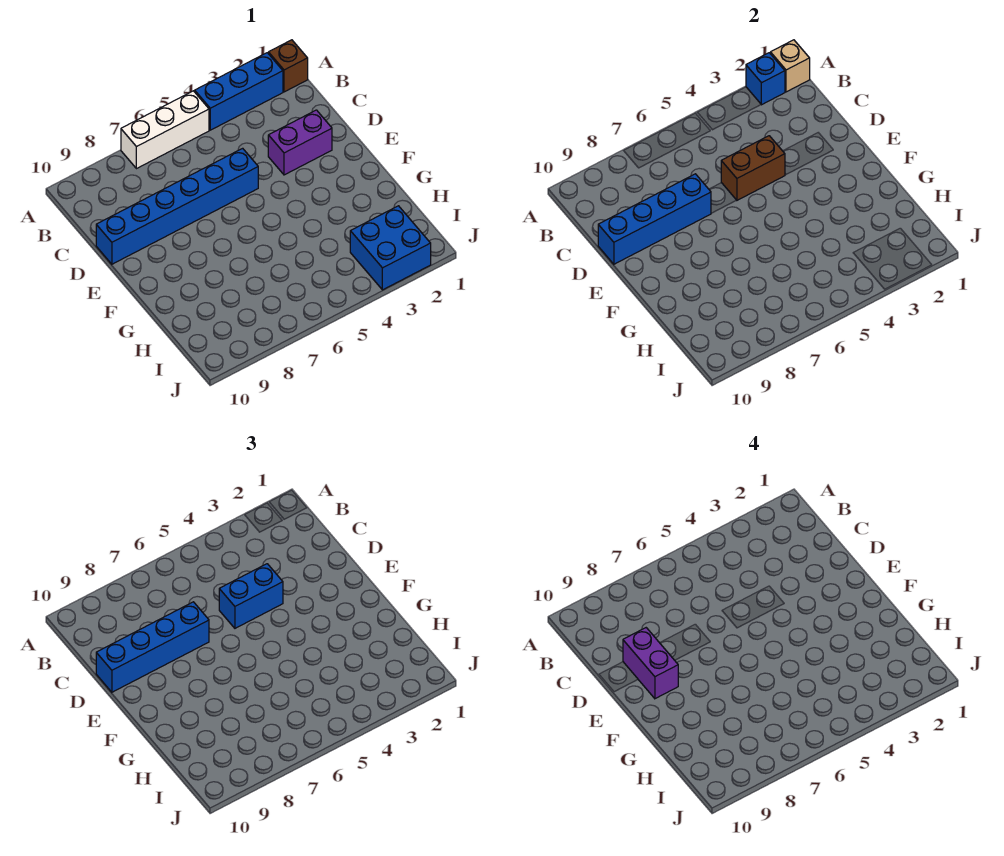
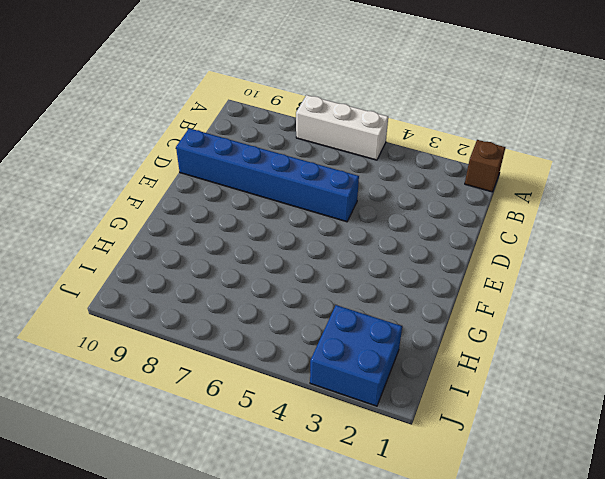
none -> blue 1x3 brick [195,53,283,130]
none -> purple 1x2 brick [268,110,332,175]
none -> tan 1x1 brick [770,40,810,92]

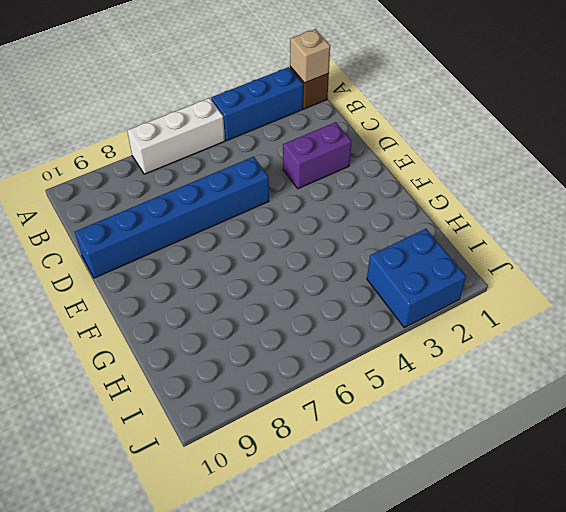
none -> blue 1x1 brick [746,53,785,105]
none -> brown 1x2 brick [721,136,785,200]
none -> blue 1x4 brick [598,174,711,264]

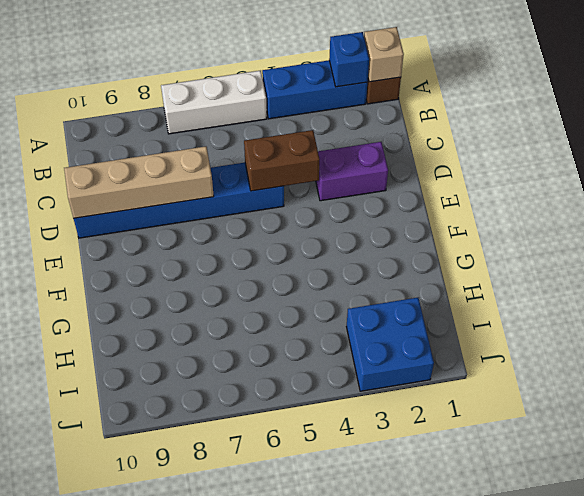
tan 1x4 brick [64,146,214,218] -> blue 1x4 brick [598,174,711,264]
none -> blue 1x2 brick [219,564,283,628]
none -> blue 1x4 brick [96,602,209,692]
none -> purple 1x2 brick [623,628,678,699]

